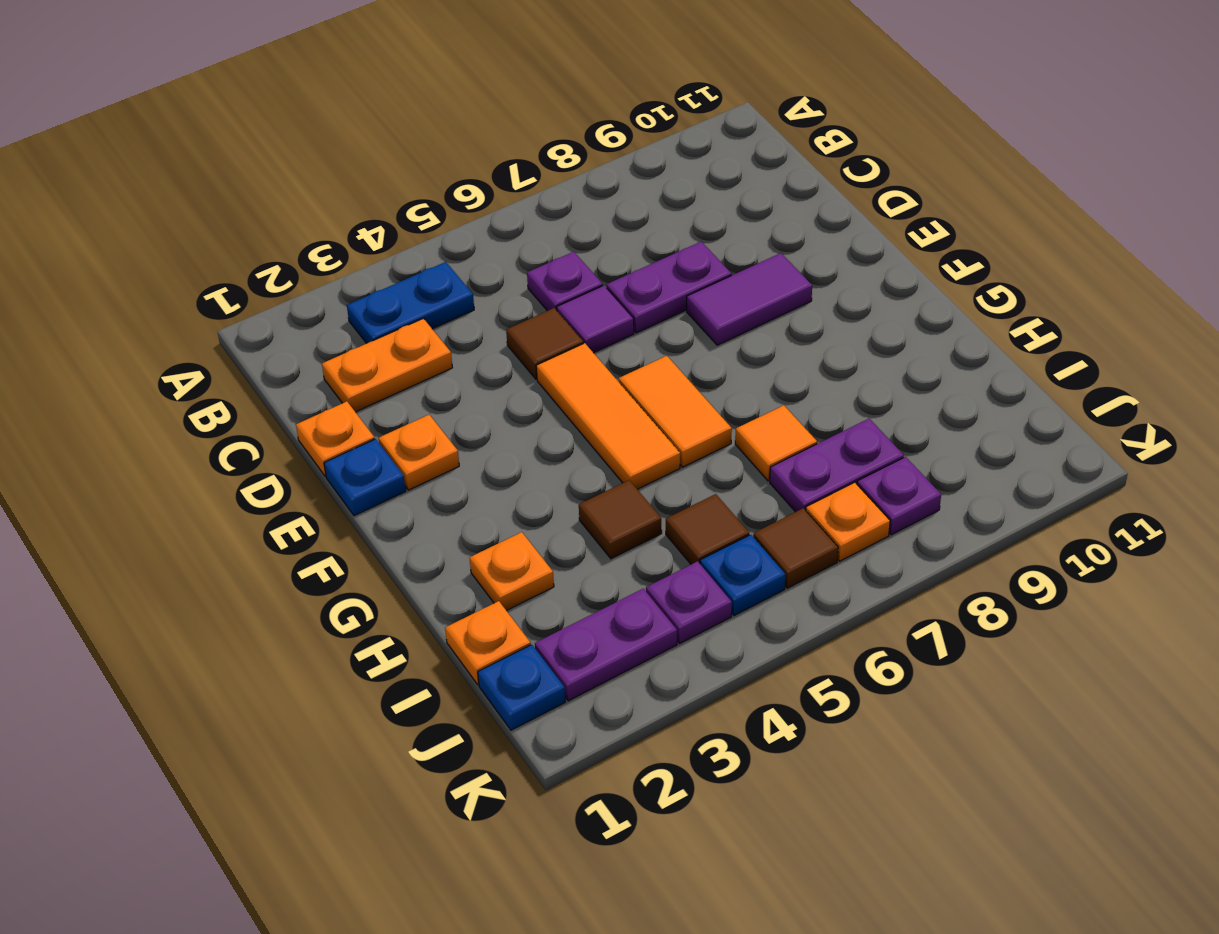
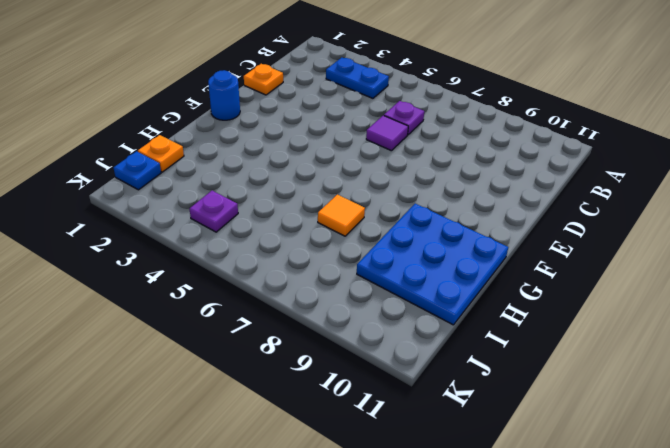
blue 1x1 round brick [208,70,240,120] -> none
blue 3x3 plate [357,204,508,325] -> none
none -> orange 1x2 plate [322,318,452,412]
none -> brown 1x1 tile [506,308,583,379]
none -> purple 1x2 plate [606,242,732,333]

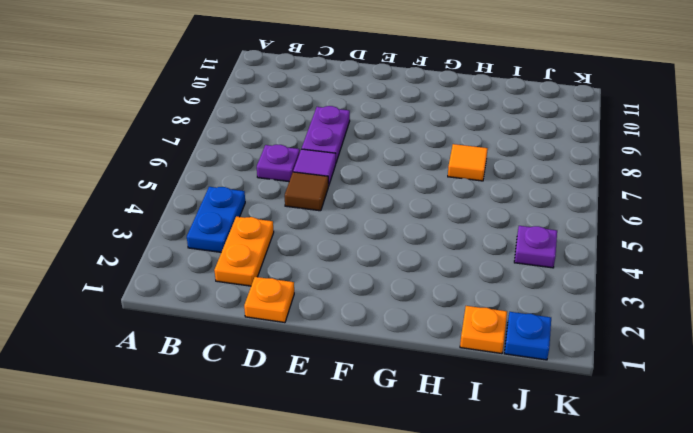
none -> blue 1x1 plate [324,439,406,516]
none -> orange 1x1 plate [378,415,459,490]
none -> orange 1x3 tile [536,343,680,489]

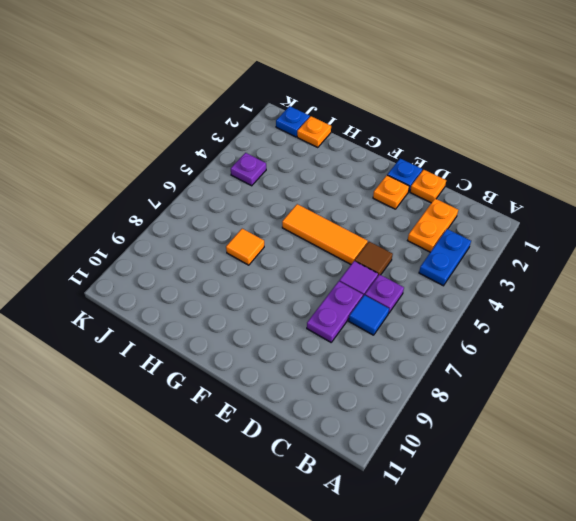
blue 1x1 tile [349,295,389,335] -> none
none -> purple 1x2 tile [687,253,812,345]
none -> orange 1x2 tile [619,356,732,467]
none -> orange 1x1 plate [470,532,554,611]

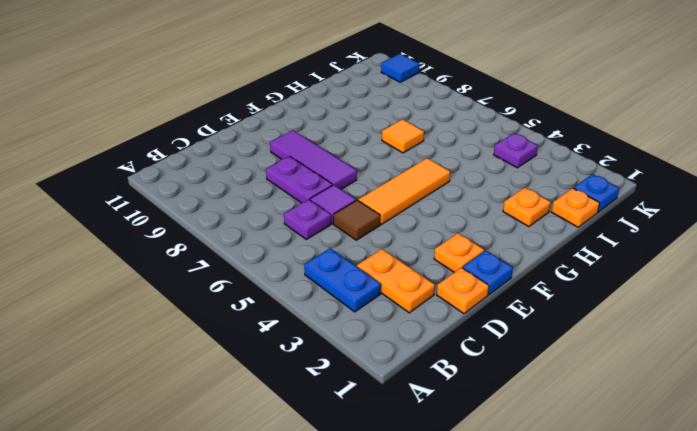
purple 1x3 tile [270,130,357,189] -> purple 1x2 tile [687,253,812,345]
blue 1x1 tile [381,54,419,82] -> none
none -> orange 1x2 tile [619,356,732,467]
none -> brown 1x1 tile [579,480,662,559]
none -> brown 1x1 tile [666,494,749,564]

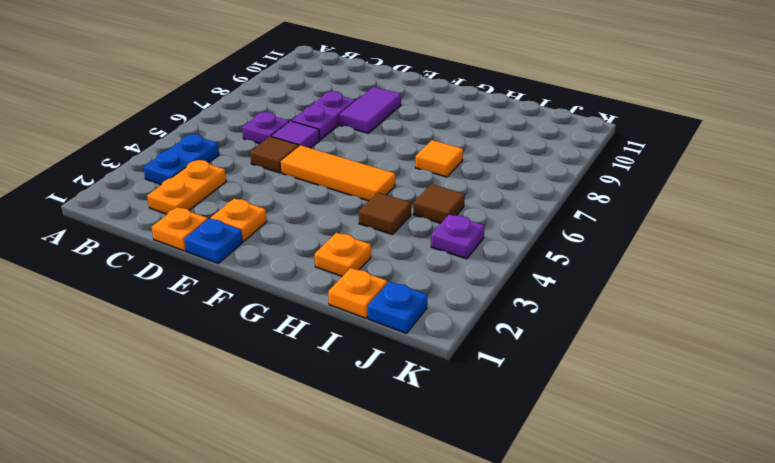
none -> orange 1x2 tile [619,356,732,467]
none -> purple 1x2 plate [770,419,904,512]
none -> purple 1x2 plate [535,589,677,701]

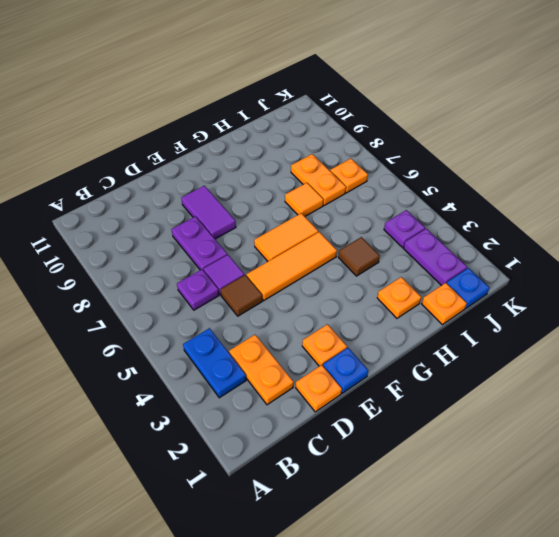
orange 1x2 plate [291,154,346,206] -> purple 1x2 plate [770,419,904,512]
none -> brown 1x1 tile [666,494,749,564]
none -> blue 1x1 plate [700,535,785,616]
none -> brown 1x1 tile [753,508,838,588]

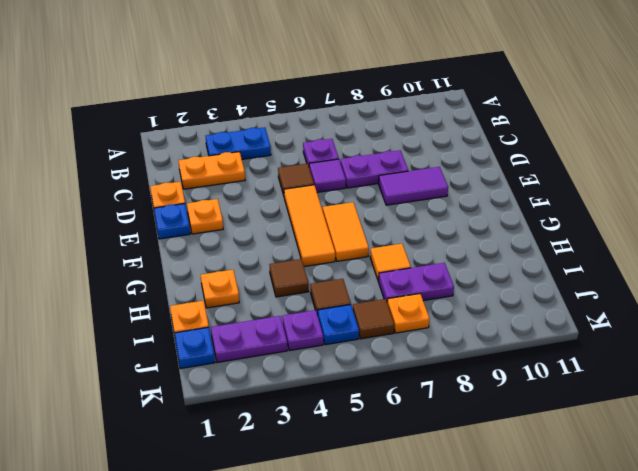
none -> purple 1x1 plate [857,457,941,535]

